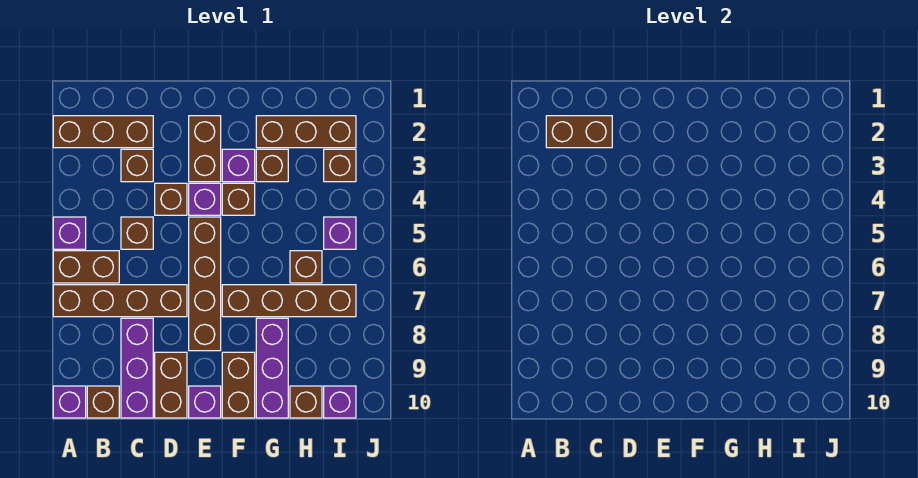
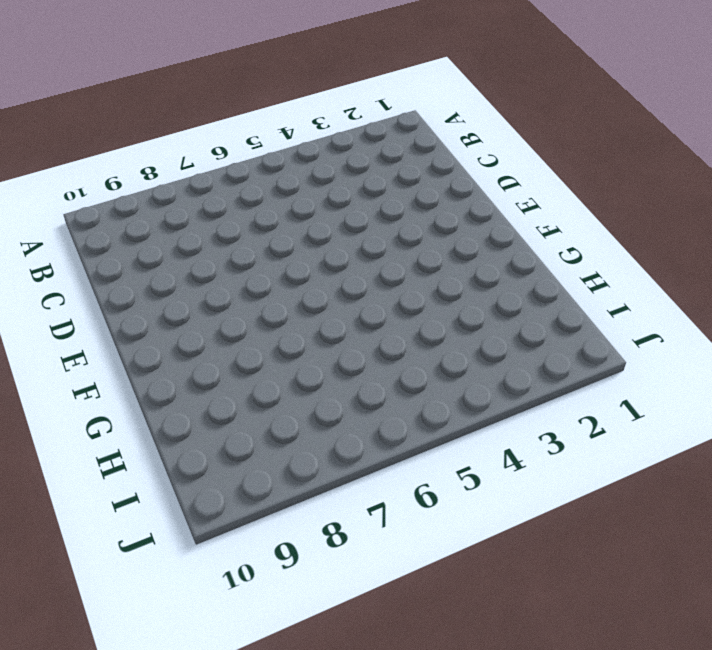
none -> brown 1x3 brick [53,116,153,148]
none -> purple 1x1 brick [53,217,86,249]
none -> brown 1x2 brick [53,251,119,283]

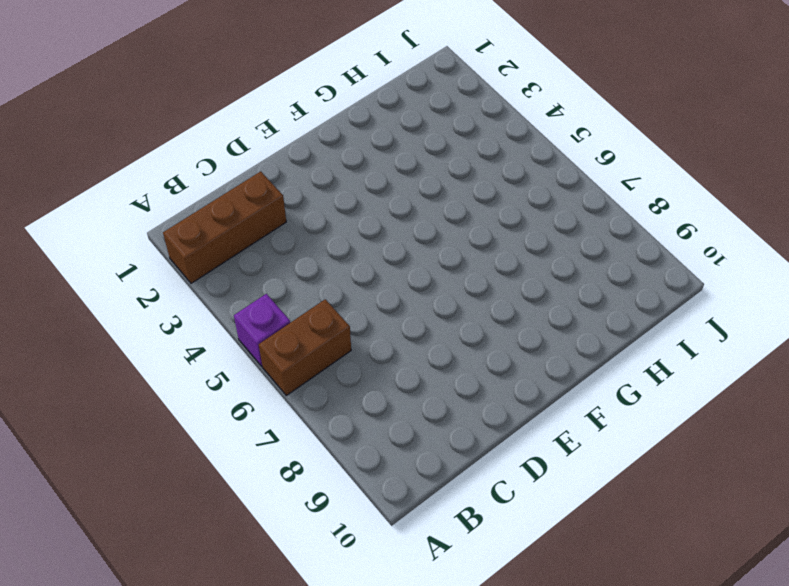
none -> brown 1x4 brick [53,285,187,317]
none -> purple 1x1 brick [53,386,86,418]
none -> brown 1x1 brick [87,386,119,418]

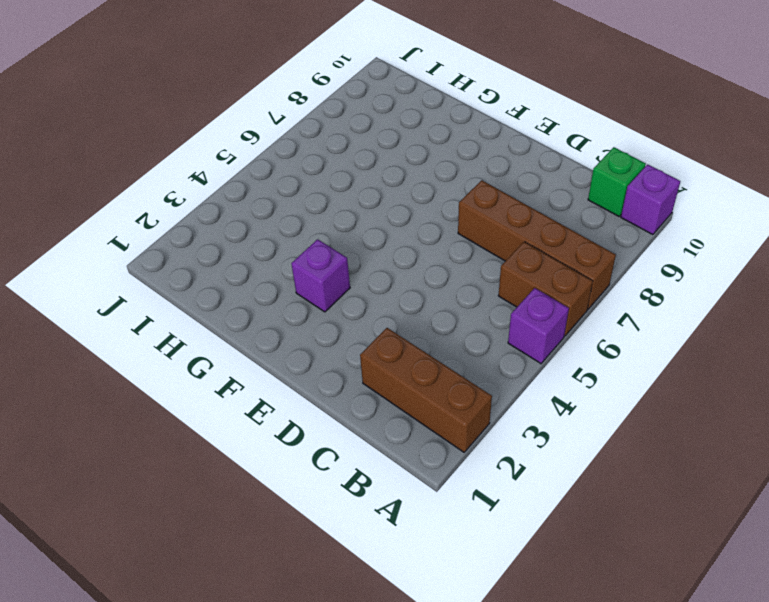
green 1x1 brick [588,147,646,216] -> brown 1x1 brick [87,386,119,418]
none -> brown 1x1 brick [121,149,153,182]
none -> brown 1x1 brick [121,217,153,249]
none -> purple 1x3 brick [121,318,153,418]

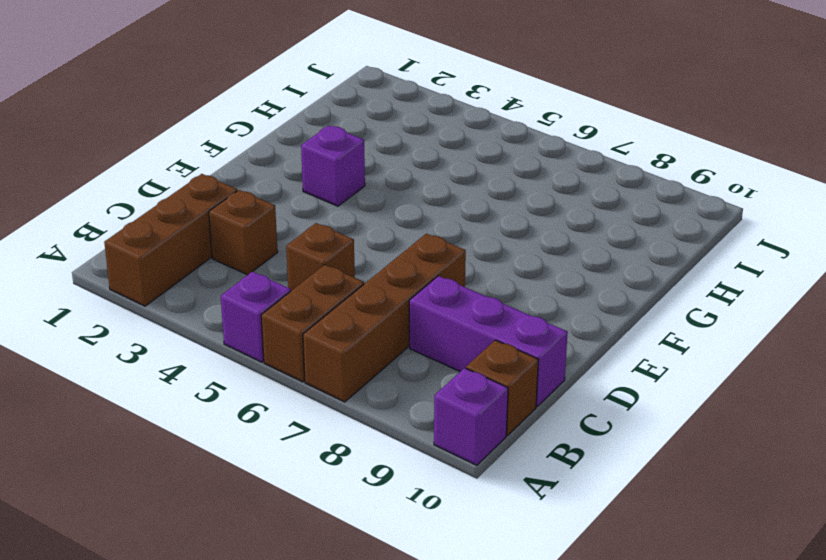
none -> brown 1x1 brick [155,183,187,215]
none -> brown 1x2 brick [155,352,187,418]
none -> brown 1x2 brick [189,116,221,182]

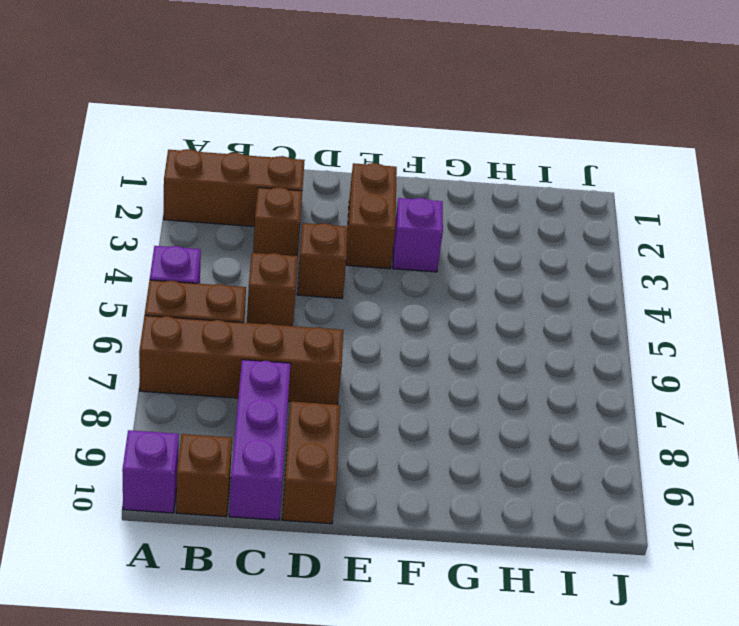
none -> purple 1x1 brick [189,183,221,215]
none -> brown 1x4 brick [189,217,221,351]
none -> purple 1x1 brick [189,386,221,418]

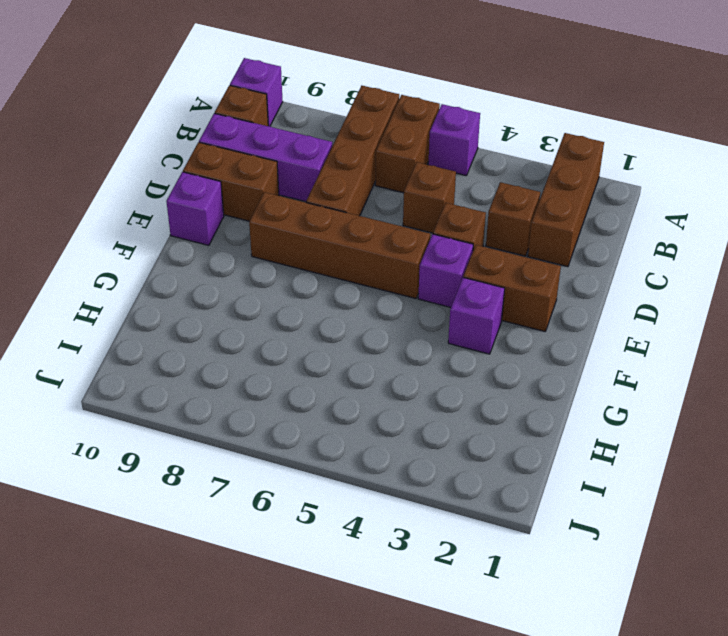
none -> brown 1x1 brick [222,183,255,215]
none -> brown 1x4 brick [222,285,356,317]
none -> brown 1x2 brick [222,352,255,418]

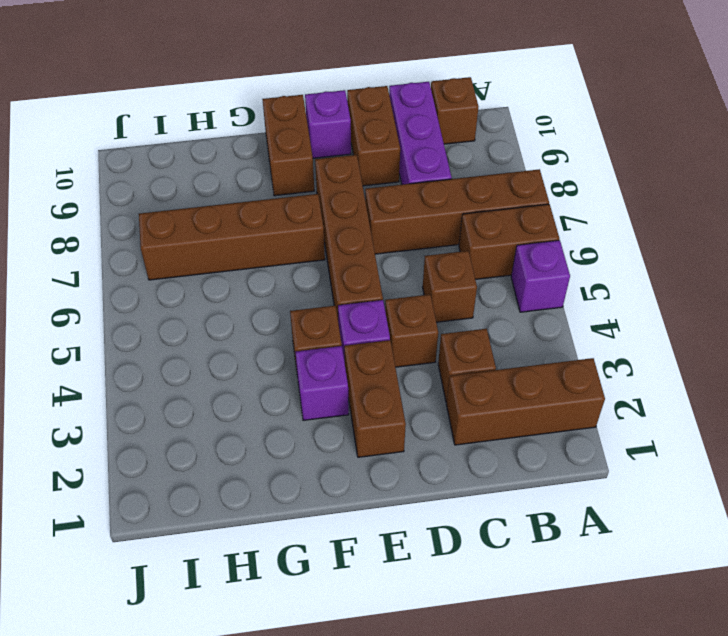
none -> purple 1x1 brick [53,386,86,418]
none -> brown 1x3 brick [256,116,356,148]
none -> brown 1x1 brick [256,149,288,182]

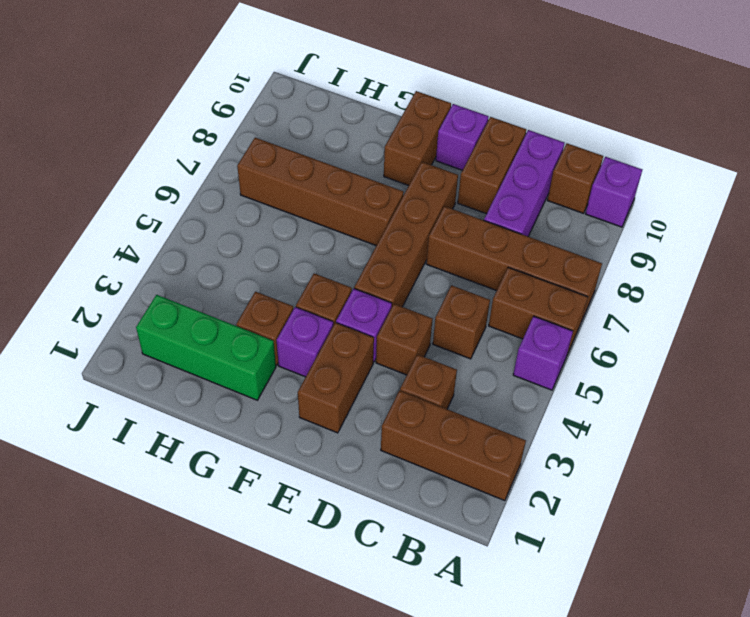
green 1x3 brick [136,295,276,400] -> brown 1x3 brick [256,116,356,148]
none -> purple 1x3 brick [256,318,288,418]
none -> brown 1x1 brick [290,251,322,283]
none -> brown 1x1 brick [290,386,322,418]

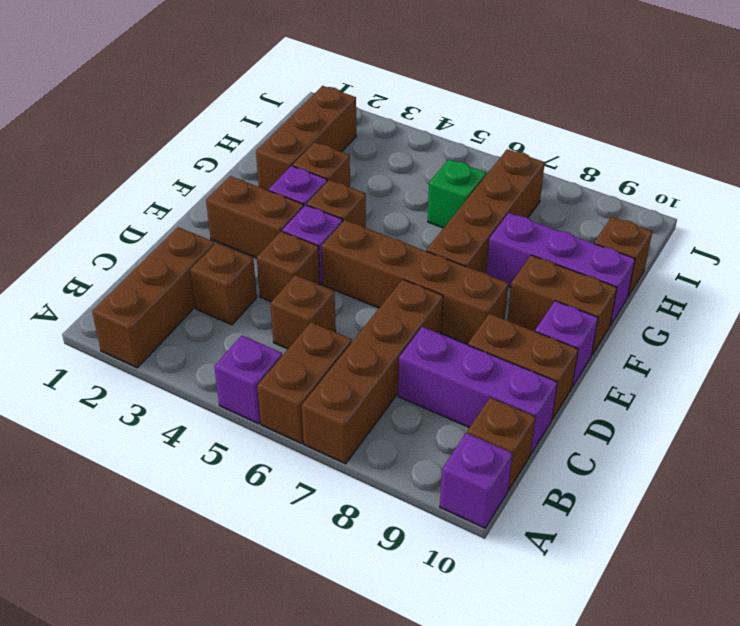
green 1x1 brick [428,159,486,228] -> brown 1x1 brick [290,251,322,283]
none -> brown 1x1 brick [324,149,356,182]
none -> purple 1x1 brick [324,217,356,249]
none -> purple 1x1 brick [324,386,356,418]

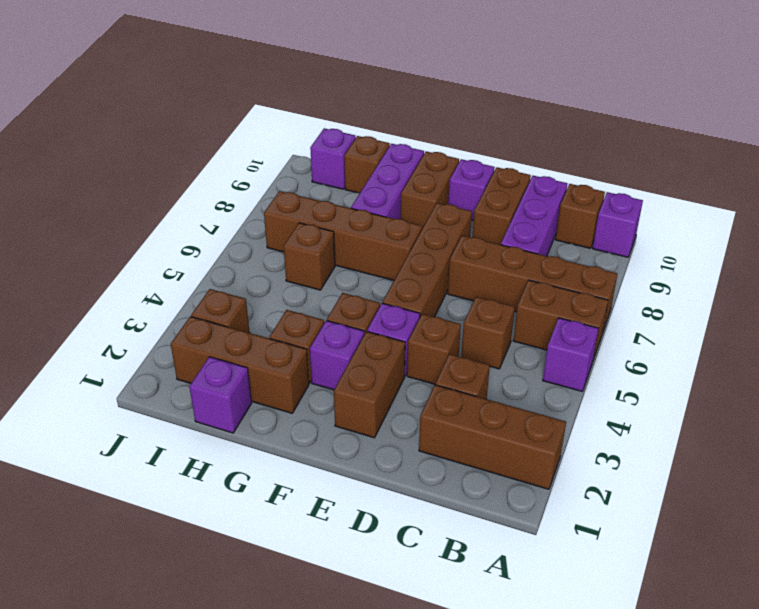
purple 1x1 brick [189,357,252,433] -> purple 1x1 brick moved to [324,217,356,249]
none -> brown 1x2 brick [546,116,612,148]

